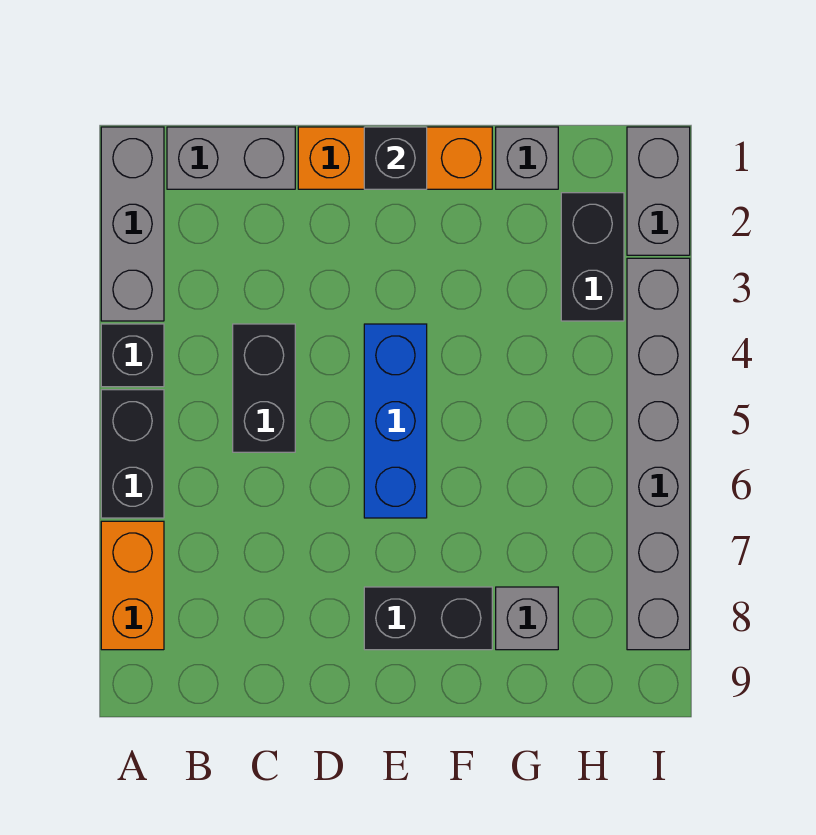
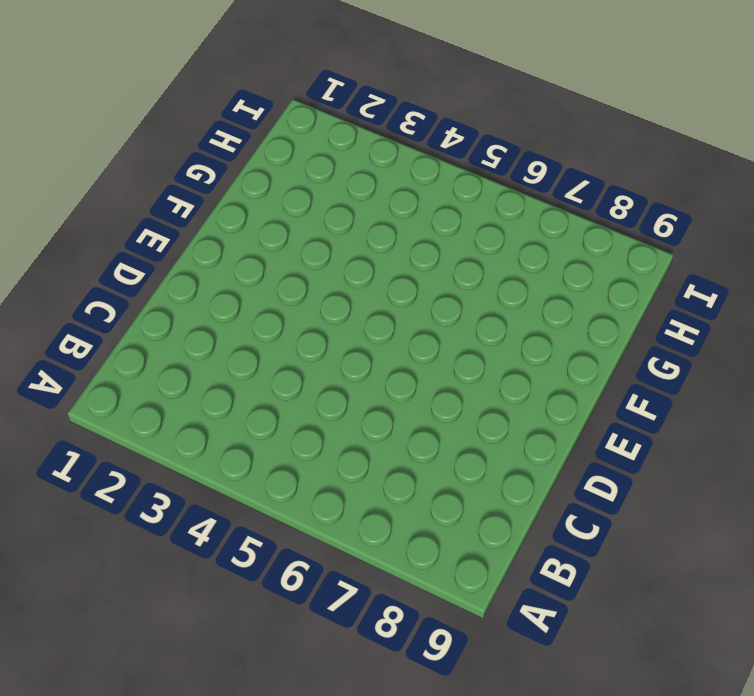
none -> grey 1x3 brick [101,127,164,321]
none -> black 1x1 brick [101,324,164,387]
none -> black 1x2 brick [101,390,164,518]

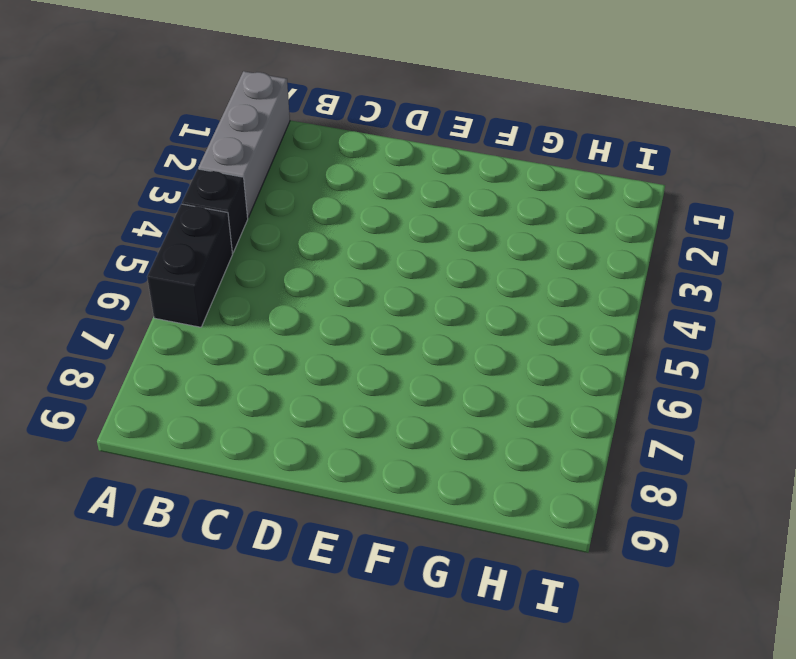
none -> orange 1x2 brick [101,521,164,650]
none -> grey 1x2 brick [167,127,295,189]
none -> black 1x2 brick [233,324,295,452]

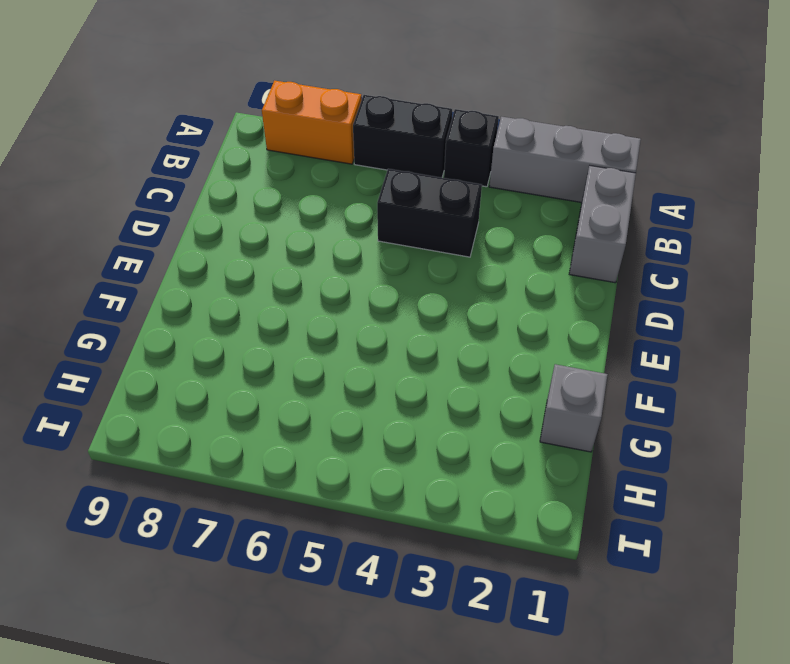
none -> orange 1x3 brick [298,127,492,189]
none -> blue 1x3 brick [364,324,427,518]
none -> black 1x2 brick [364,587,492,650]

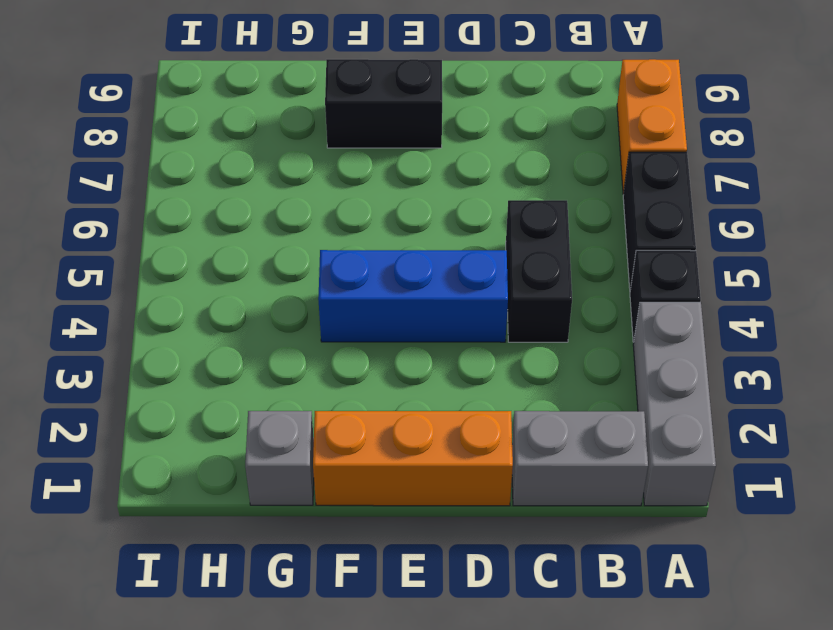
blue 1x3 brick [318,250,508,342] -> blue 1x3 brick turned to [364,324,427,518]
none -> grey 1x1 brick [496,587,558,650]
none -> black 1x2 brick [561,193,624,321]
none -> grey 1x2 brick [627,127,690,255]

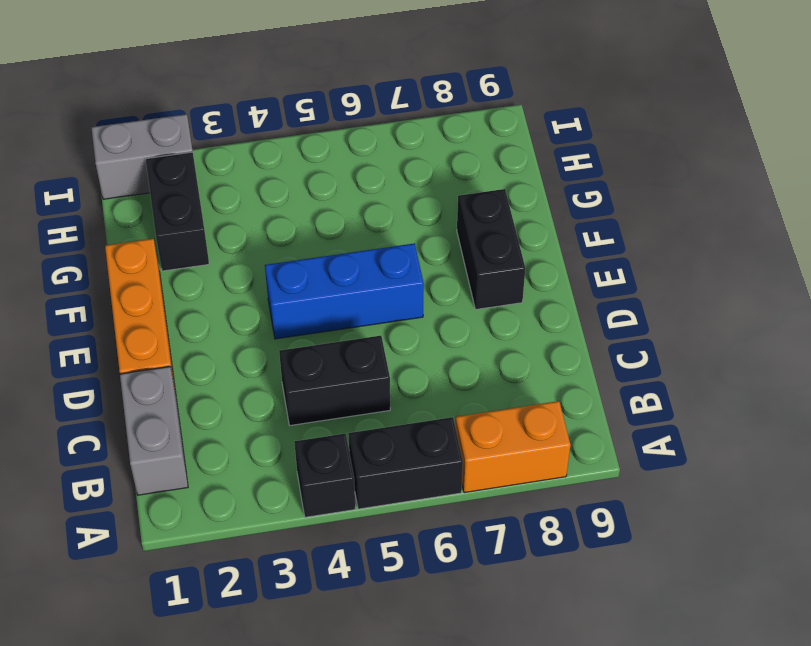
black 1x2 brick [146,152,209,271] -> black 1x2 brick turned to [561,193,624,321]
none -> grey 1x3 brick [101,127,164,321]
none -> grey 1x1 brick [496,127,558,189]
none -> grey 1x1 brick [496,587,558,650]

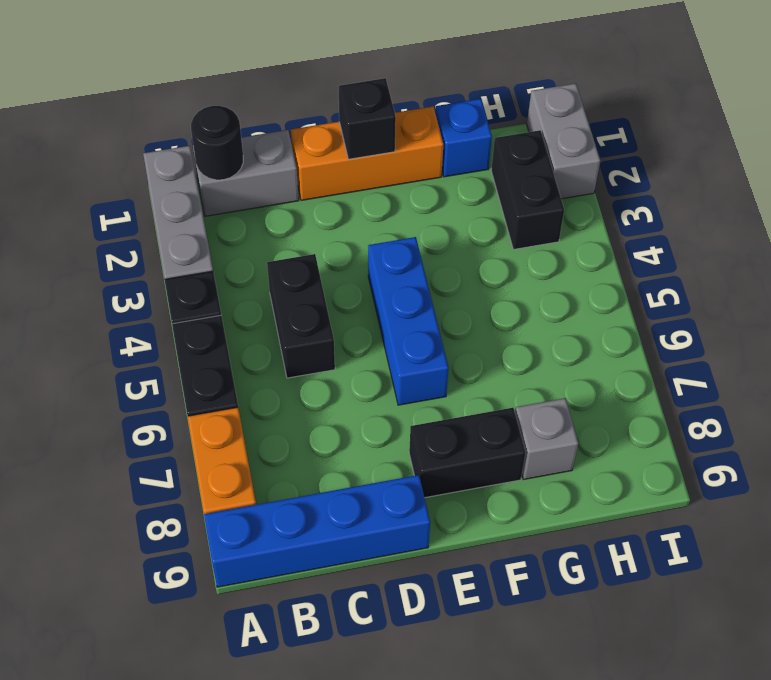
blue 1x4 brick [204,475,430,587] -> none
black 1x1 round brick [191,106,243,180] -> none
blue 1x1 brick [435,99,492,177] -> grey 1x1 brick [496,127,558,189]
none -> grey 1x6 brick [627,258,690,650]

